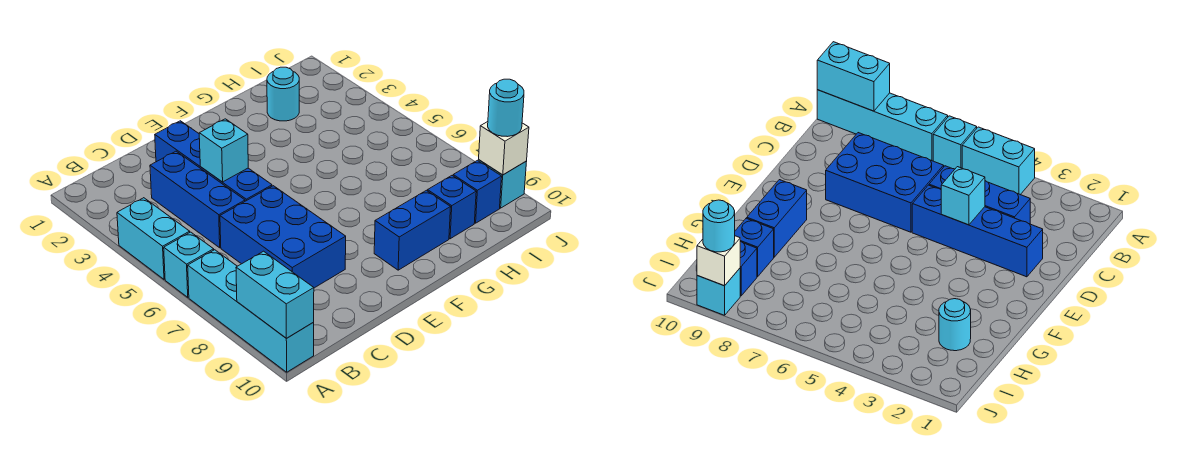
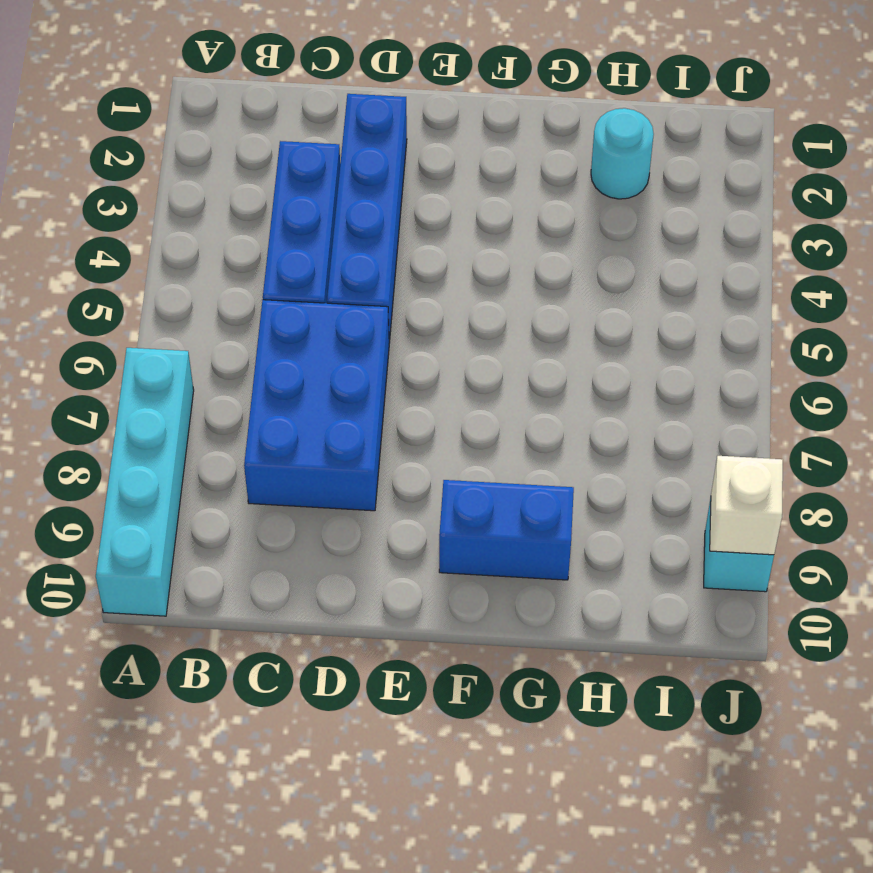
none -> cyan 1x2 brick [117,198,190,279]
none -> cyan 1x1 brick [164,232,214,297]
none -> blue 1x1 brick [428,176,476,239]

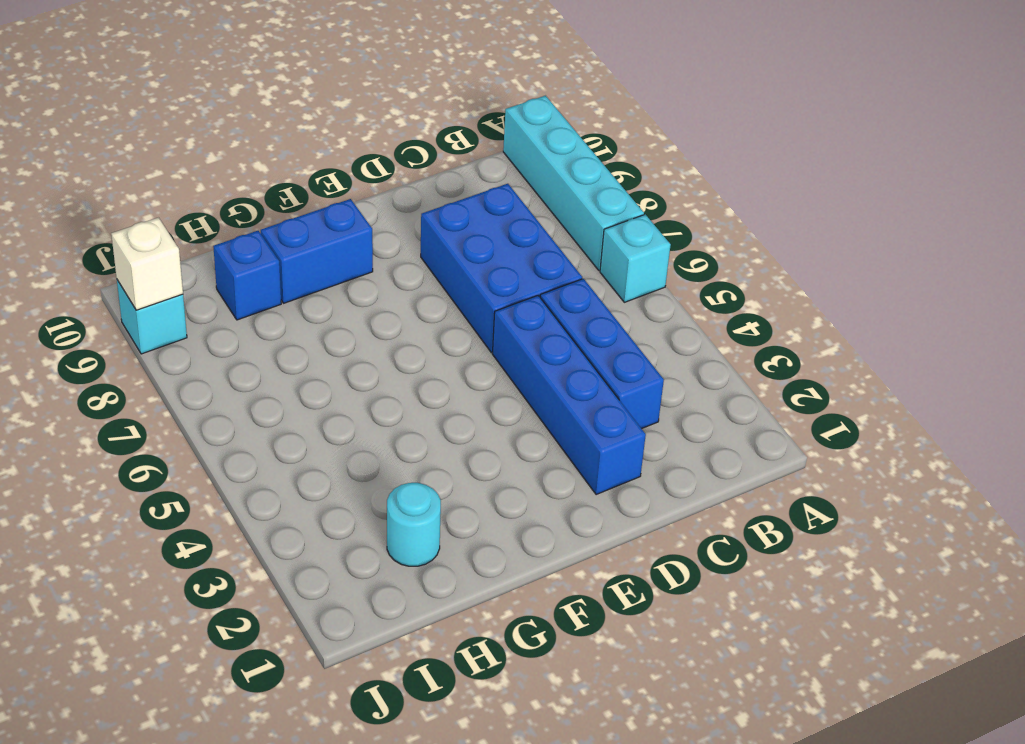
none -> cyan 1x2 brick [117,198,190,279]
none -> blue 1x1 brick [453,160,502,223]
none -> cyan 1x2 brick [236,251,314,338]

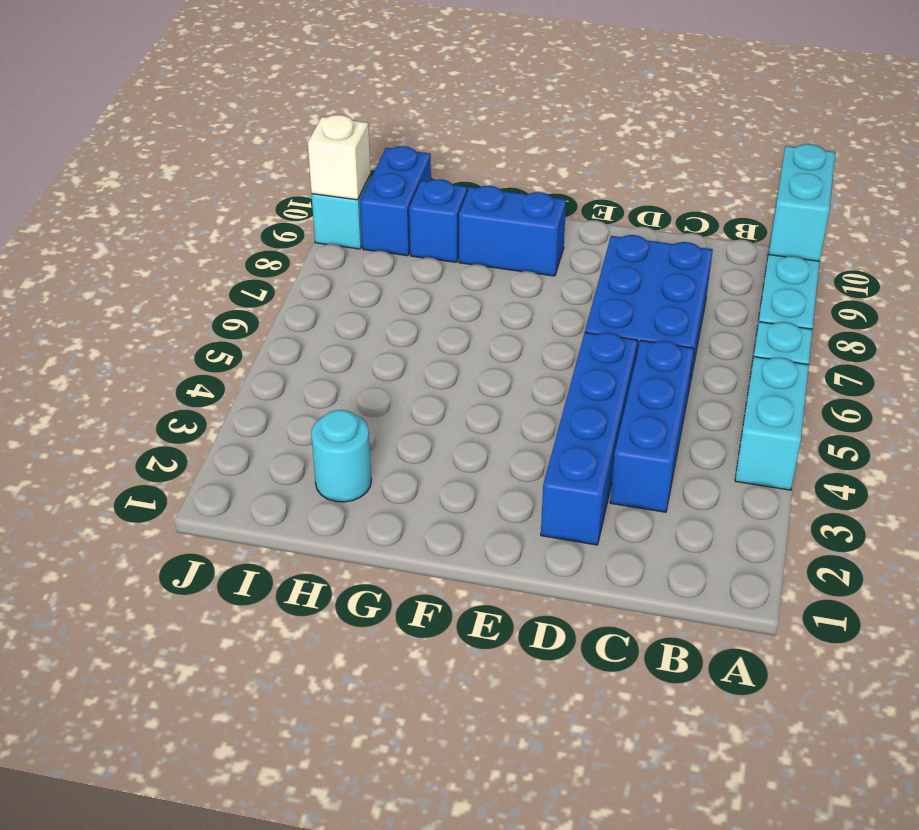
blue 1x2 brick [360,146,431,256] -> blue 1x1 brick [453,160,502,223]
none -> cyan 1x1 brick [199,119,248,182]
none -> cyan 1x1 round brick [488,79,524,137]

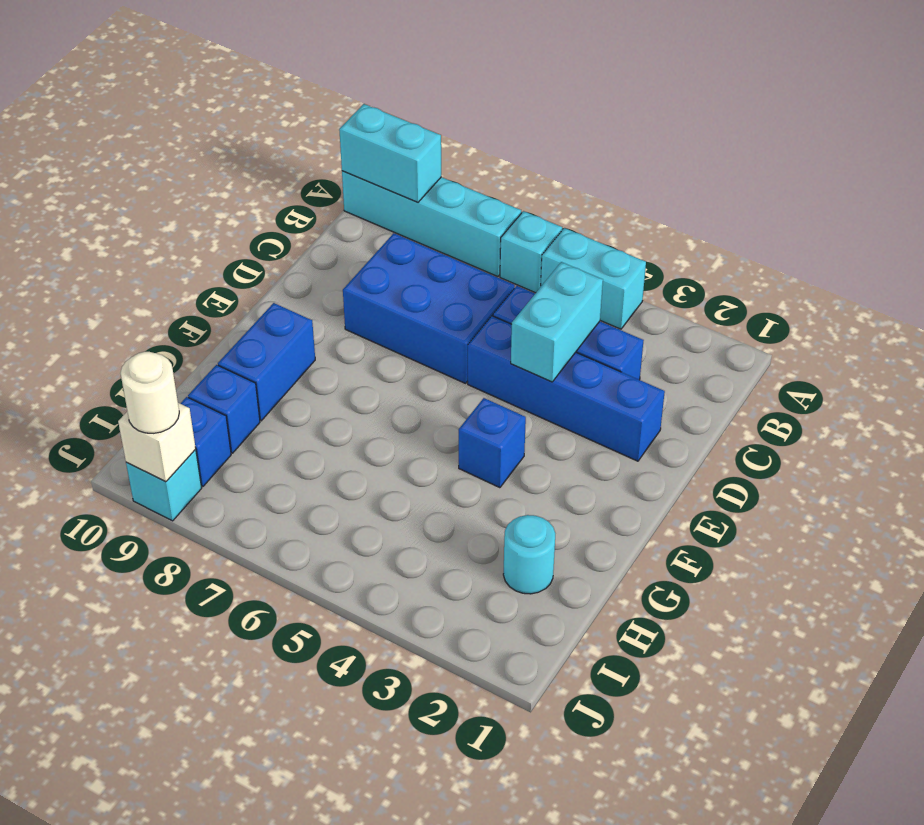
cyan 1x2 brick [511,262,603,382] -> cyan 1x1 brick [199,119,248,182]
blue 1x1 brick [459,398,526,488] -> none
white 1x1 round brick [120,352,179,433] -> cyan 1x1 round brick [488,79,524,137]

